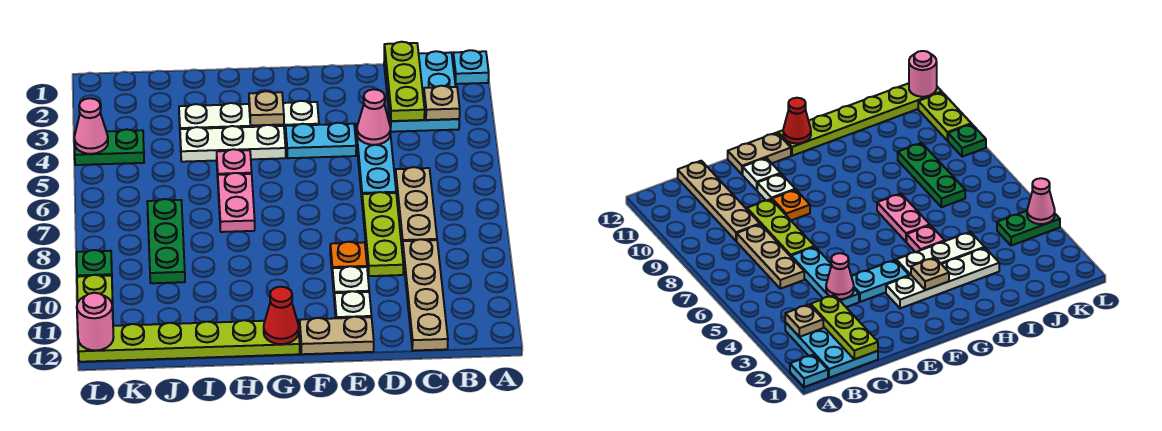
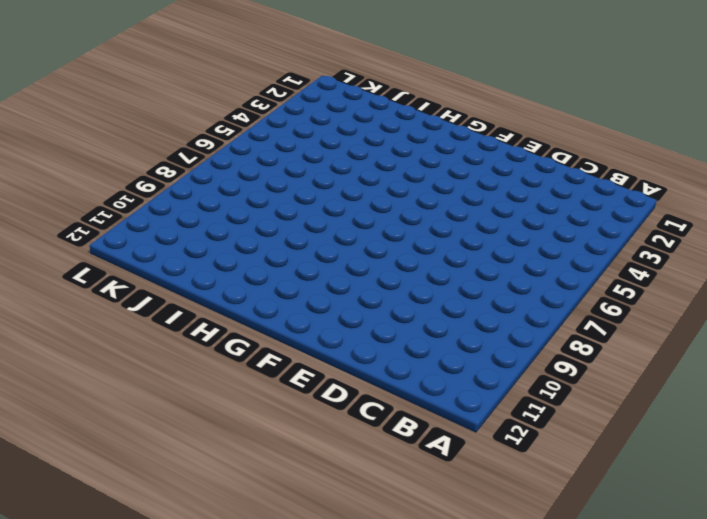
none -> cyan 1x1 plate [453,50,489,84]
none -> cyan 2x3 plate [384,51,459,132]
none -> tan 1x3 plate [395,167,437,250]

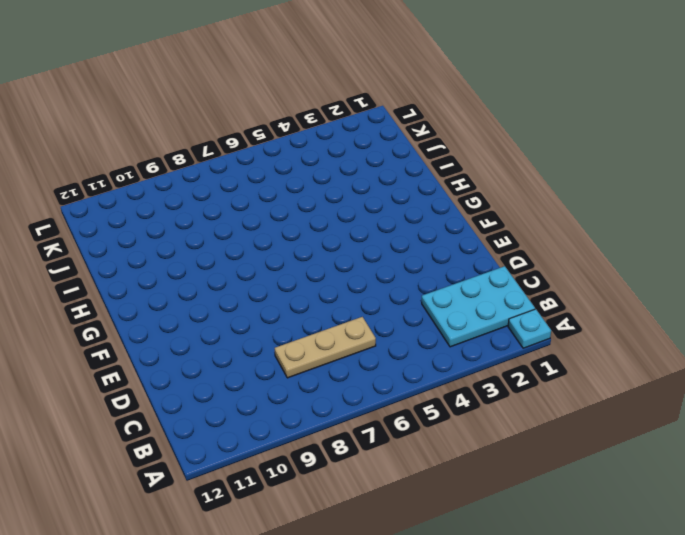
none -> tan 1x4 plate [403,239,448,351]
none -> cyan 1x3 plate [356,124,396,197]
none -> lime 1x3 plate [362,192,403,276]

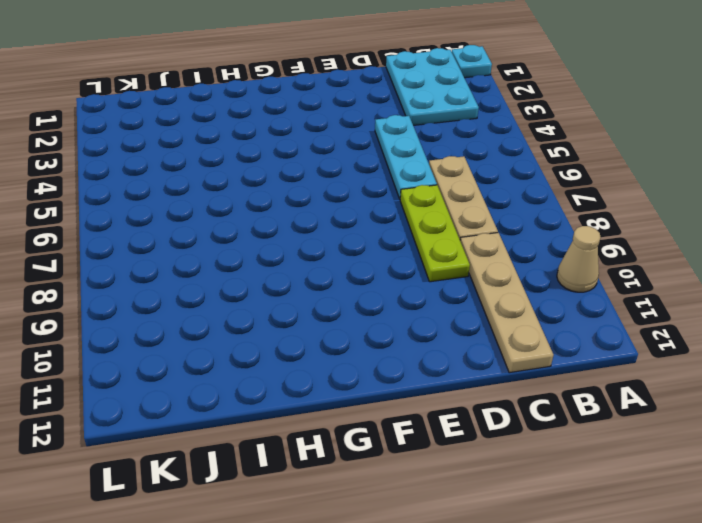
tan 1x1 cone [557,226,601,292] -> none
none -> cyan 1x2 plate [286,123,356,158]
none -> orange 1x1 plate [330,242,367,268]
none -> white 1x1 plate [332,266,369,293]

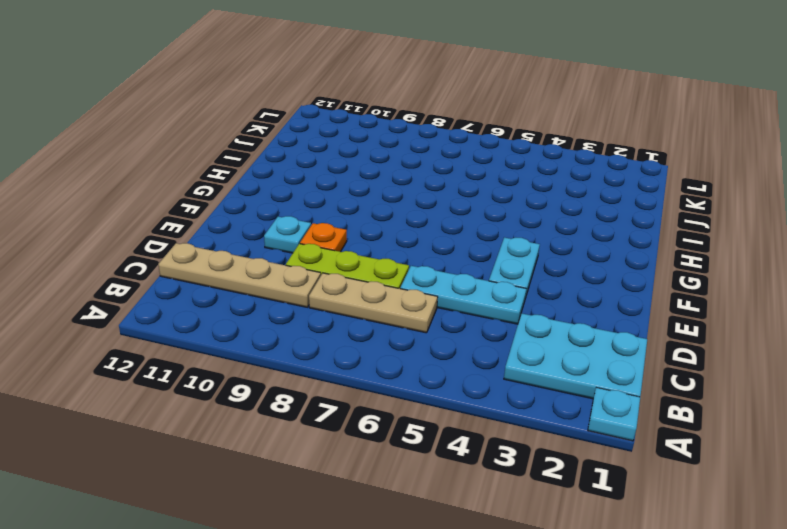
cyan 1x1 plate [264,216,311,253] -> white 1x1 plate [332,266,369,293]
none -> white 1x1 plate [334,291,372,318]
none -> tan 1x2 plate [300,317,374,354]
none -> white 1x4 plate [179,101,319,135]

